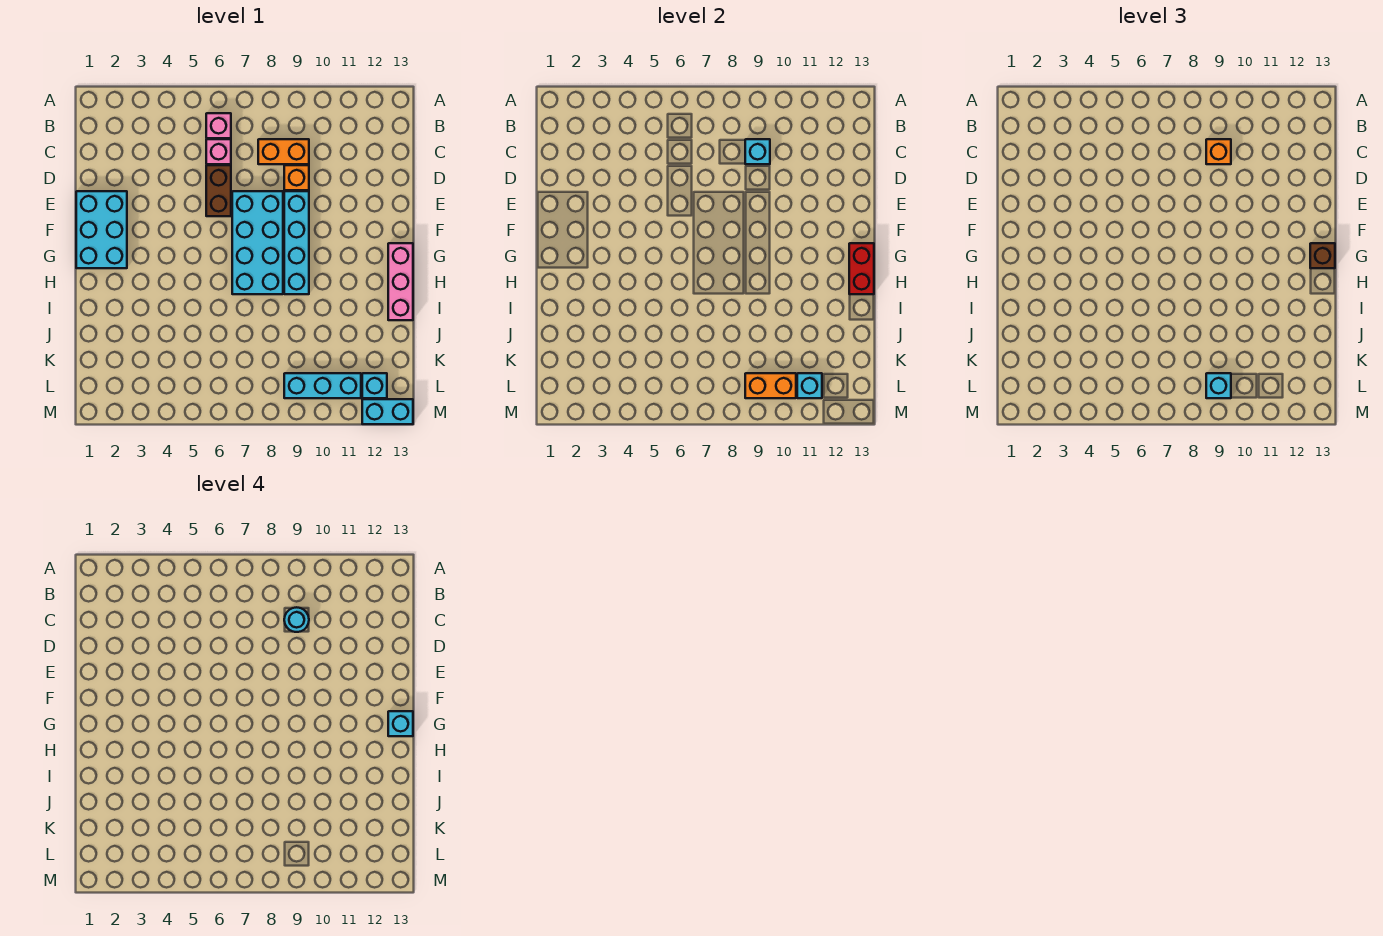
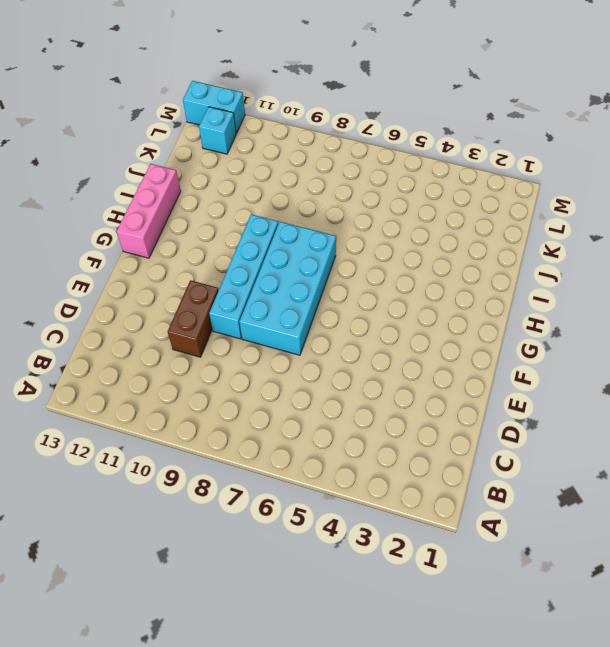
brown 1x2 brick [168,280,219,357] -> brown 1x2 brick moved to [206,165,231,216]
none -> pink 1x1 brick [206,113,231,138]
none -> pink 1x1 brick [206,139,231,164]
none -> orange 1x2 brick [258,139,309,164]

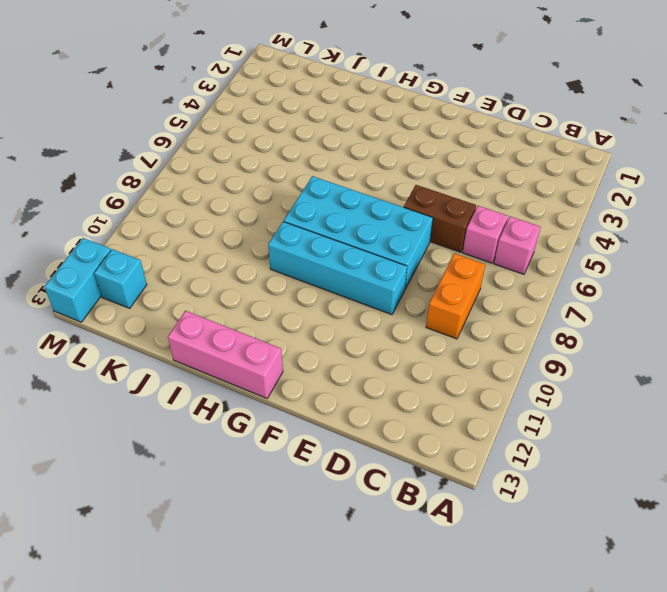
none -> orange 1x1 brick [284,165,309,190]
none -> cyan 2x3 brick [76,191,127,268]
none -> cyan 1x3 brick [284,373,361,398]

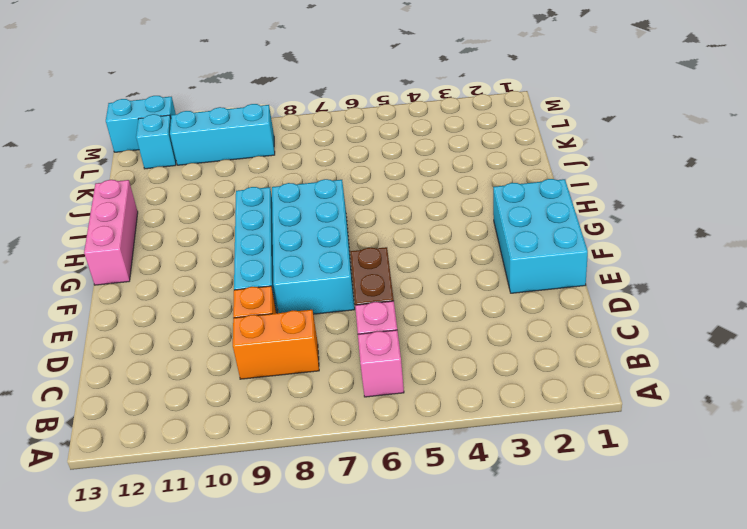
none -> cyan 1x1 brick [745,139,770,164]
none -> red 1x2 brick [849,243,874,294]
none -> orange 1x2 brick [745,373,796,398]

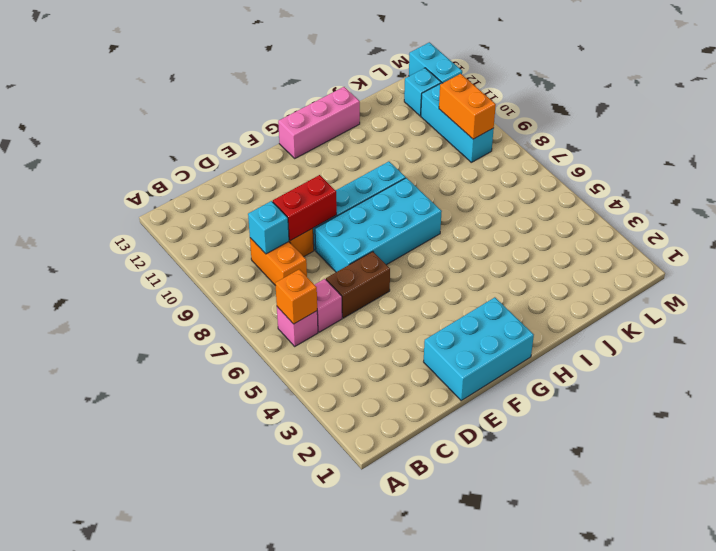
orange 1x1 brick [275,269,317,324] -> orange 1x1 brick moved to [1206,139,1231,164]
red 1x2 brick [273,175,337,241] -> red 1x2 brick moved to [849,243,874,294]
none -> cyan 1x1 brick [797,373,822,398]
none -> brown 1x1 brick [1310,243,1335,268]
none -> cyan 1x1 brick [1206,373,1231,398]

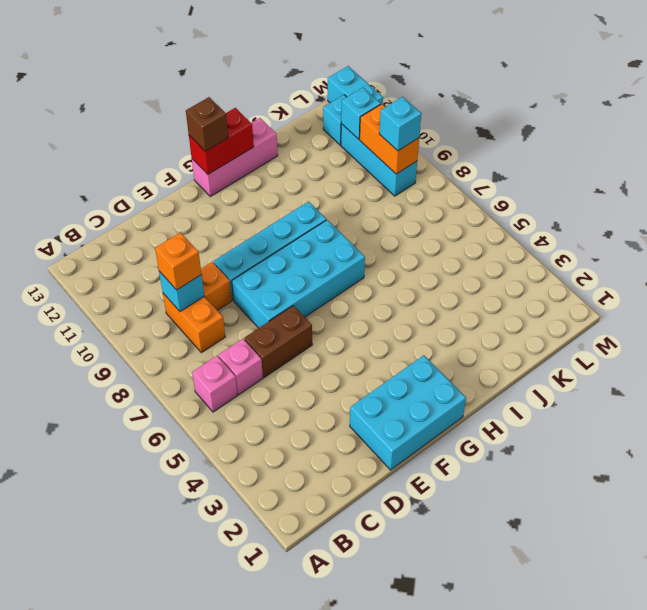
none -> cyan 1x1 round brick [284,607,309,632]
none -> cyan 1x1 brick [388,711,413,736]

